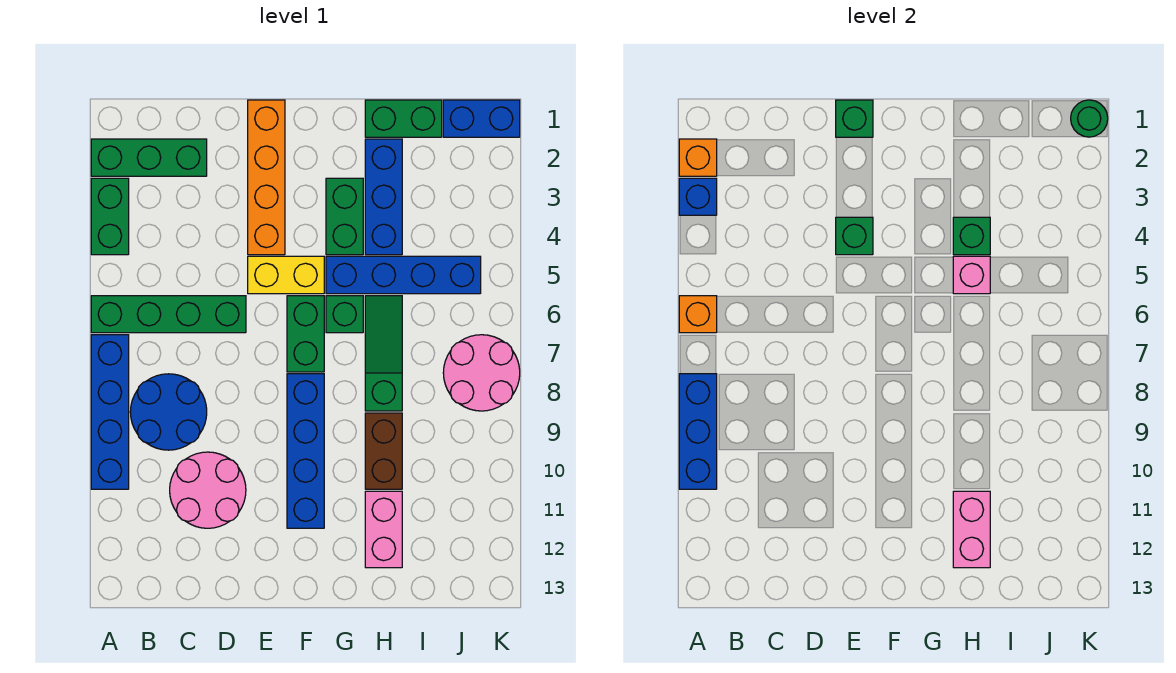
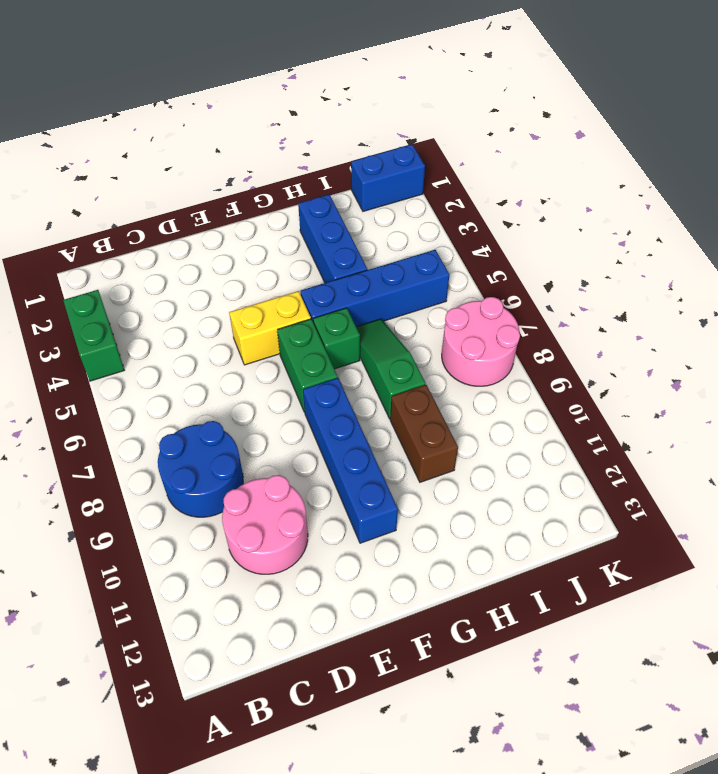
none -> green 1x3 brick [91,139,207,176]
none -> green 1x4 brick [91,296,246,333]
none -> blue 1x4 brick [91,335,129,489]
none -> orange 1x4 brick [248,100,285,255]

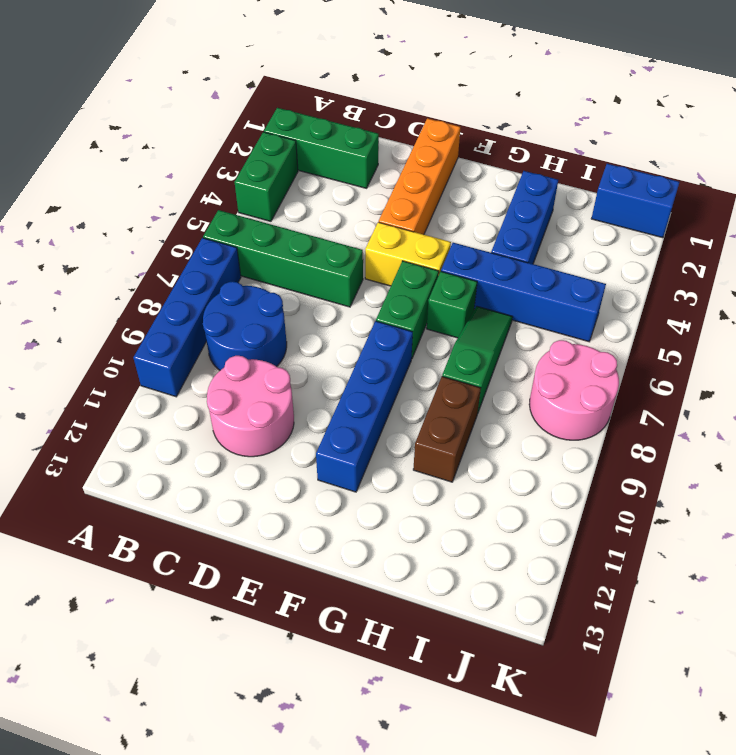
none -> green 1x2 brick [326,178,363,255]
none -> green 1x2 brick [365,100,442,137]
none -> pink 1x2 brick [365,491,402,568]
none -> orange 1x1 brick [679,139,717,176]

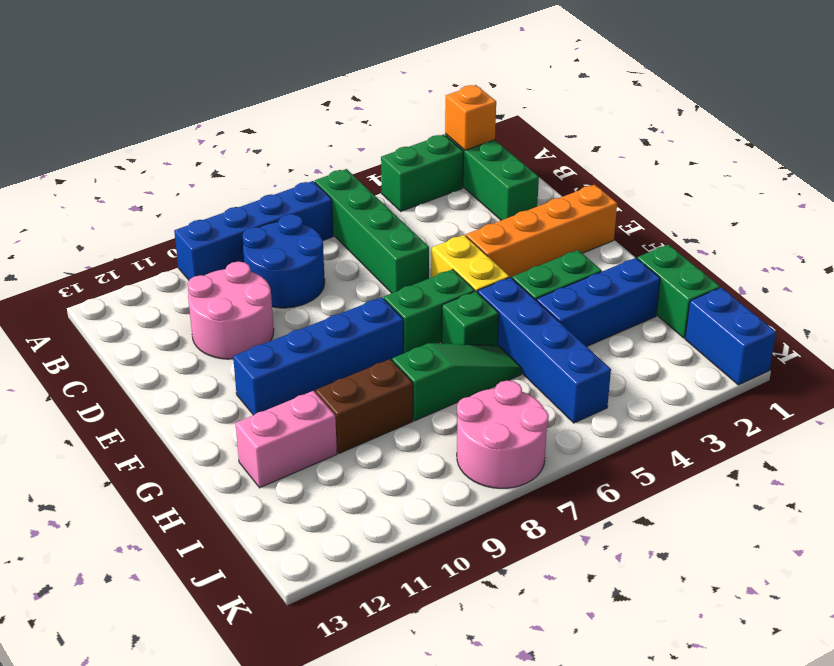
none -> blue 1x1 brick [679,178,717,215]
none -> orange 1x1 brick [679,296,717,333]
none -> blue 1x3 brick [679,374,717,489]
none -> green 1x1 brick [836,100,873,137]

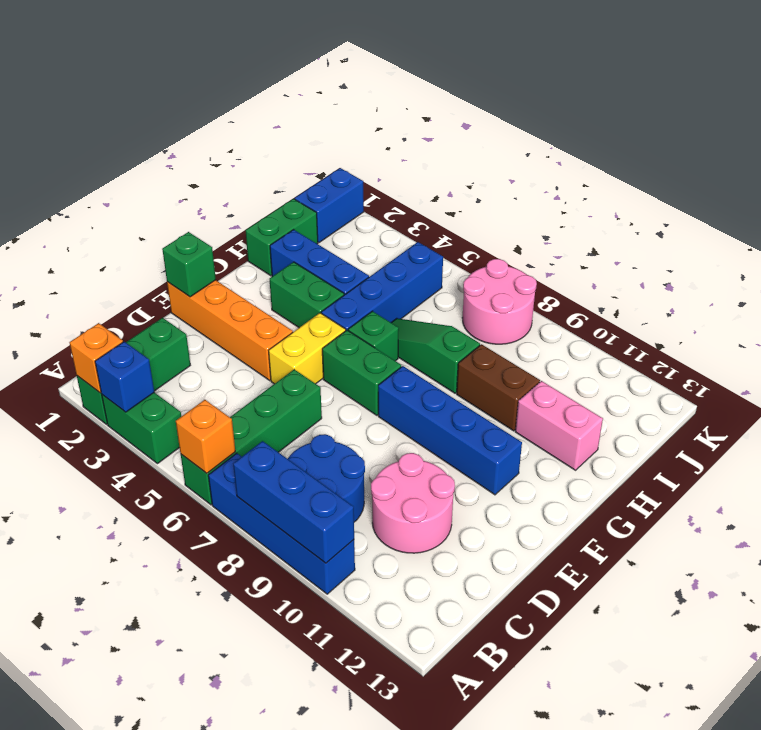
none -> green 1x1 brick [836,217,873,255]
none -> green 1x1 brick [953,217,990,255]
none -> pink 1x1 brick [953,256,990,294]
none -> pink 1x2 brick [953,491,990,568]

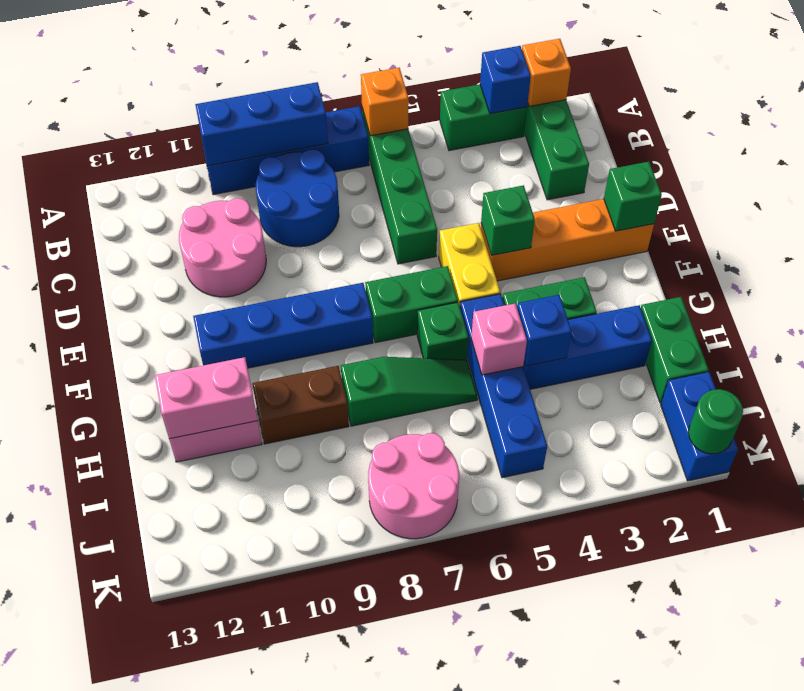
blue 1x1 brick [517,295,572,366] -> green 1x1 brick [953,217,990,255]

